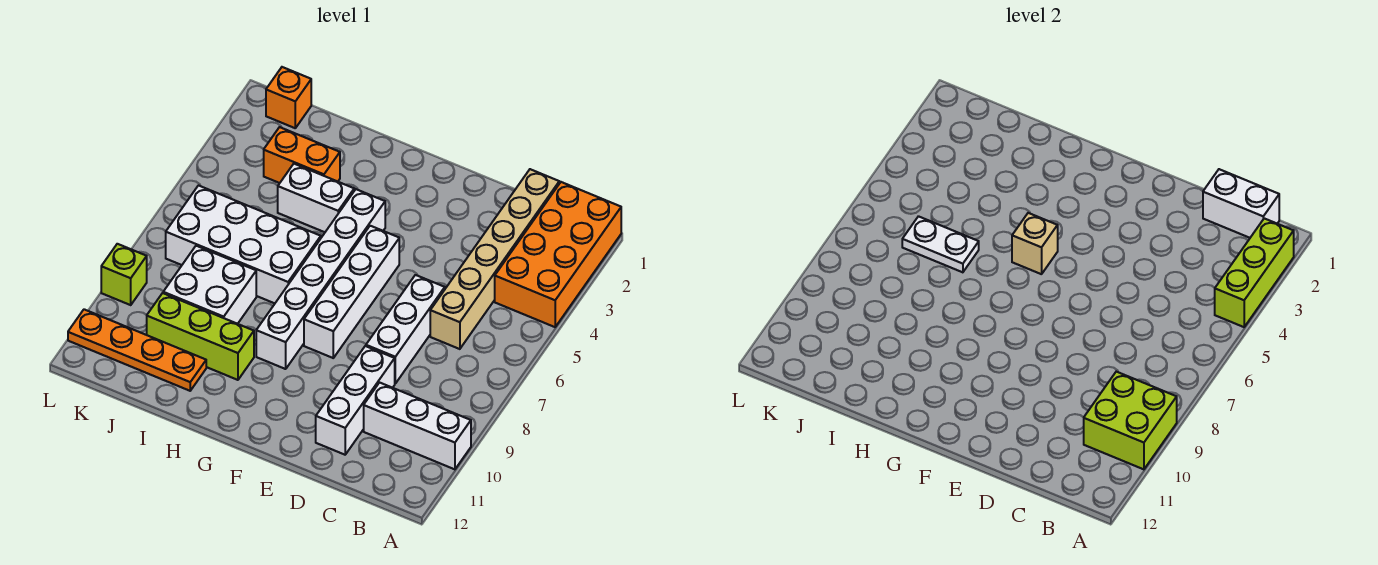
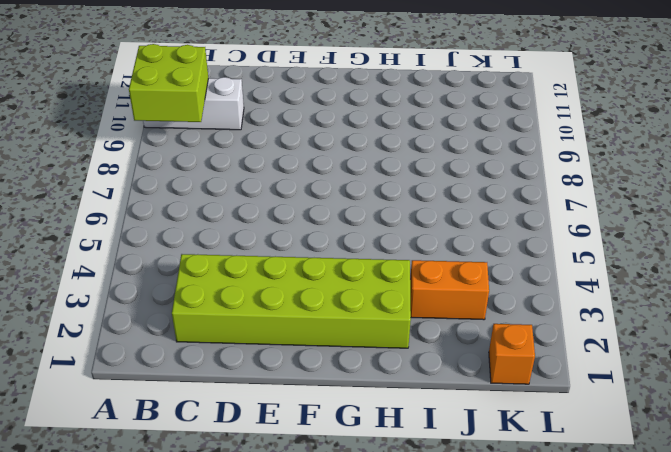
lime 2x6 brick [172,254,411,348] -> tan 1x6 brick [430,169,559,349]
none -> orange 2x4 brick [495,182,621,327]
none -> white 1x3 brick [366,275,445,383]
none -> white 1x3 brick [316,346,395,455]

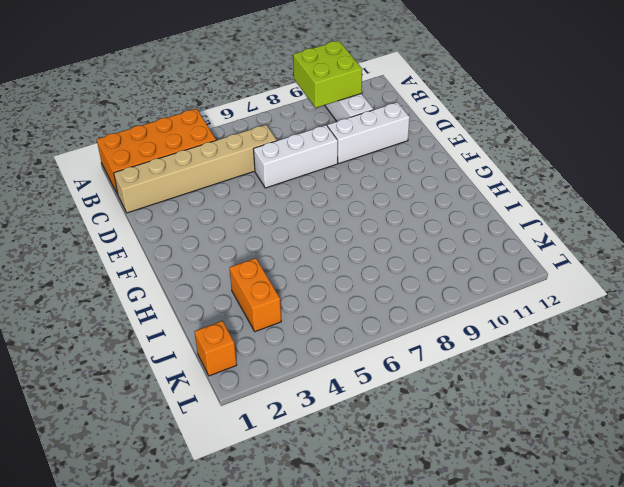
none -> white 1x4 brick [304,226,399,358]
none -> white 1x6 brick [256,189,385,369]
none -> white 1x2 brick [278,164,354,232]

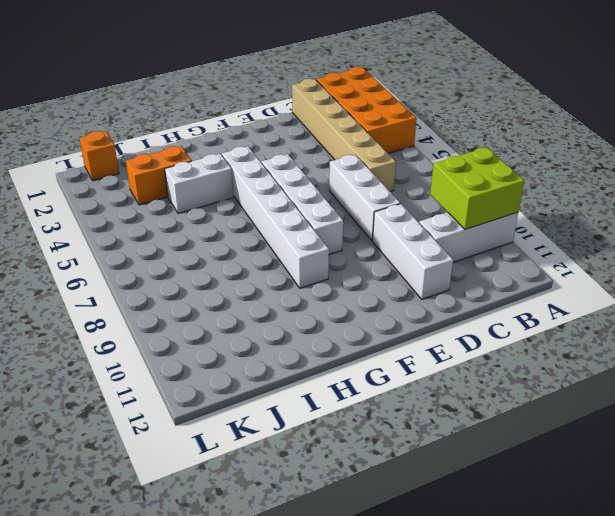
none -> white 2x4 brick [166,186,321,303]
none -> lime 1x3 brick [147,293,254,380]
none -> white 2x2 brick [163,246,256,324]

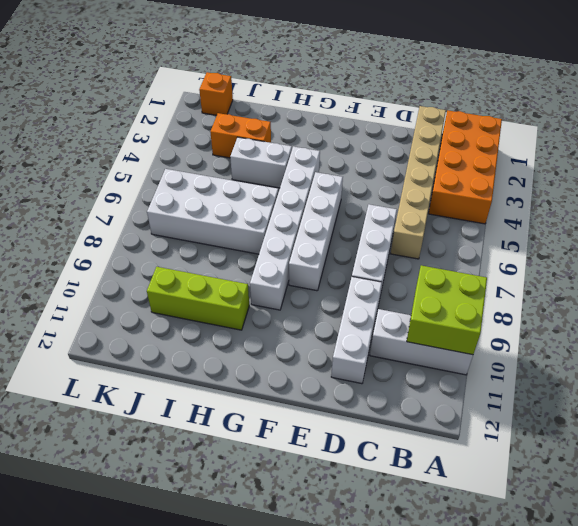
none -> white 2x2 brick [163,246,256,324]
none -> orange 1x4 plate [68,309,206,391]
none -> lime 1x1 brick [101,244,147,305]

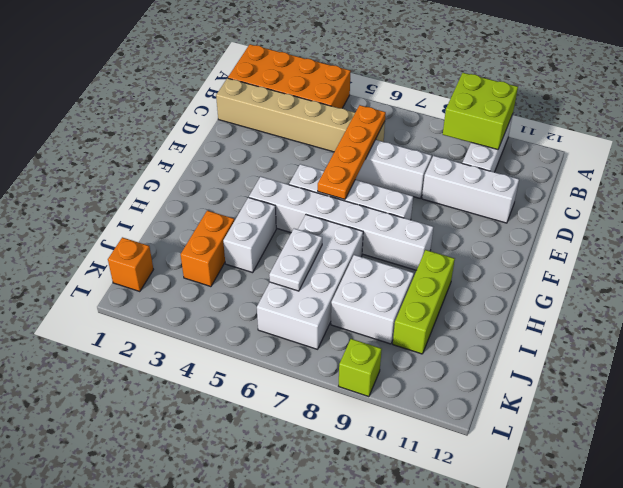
orange 1x4 plate [318,105,386,199] -> orange 1x4 plate moved to [68,309,206,391]
none -> lime 1x3 brick [1215,218,1294,327]
none -> white 1x2 brick [1203,169,1279,238]
none -> tan 1x1 brick [1012,213,1058,274]

